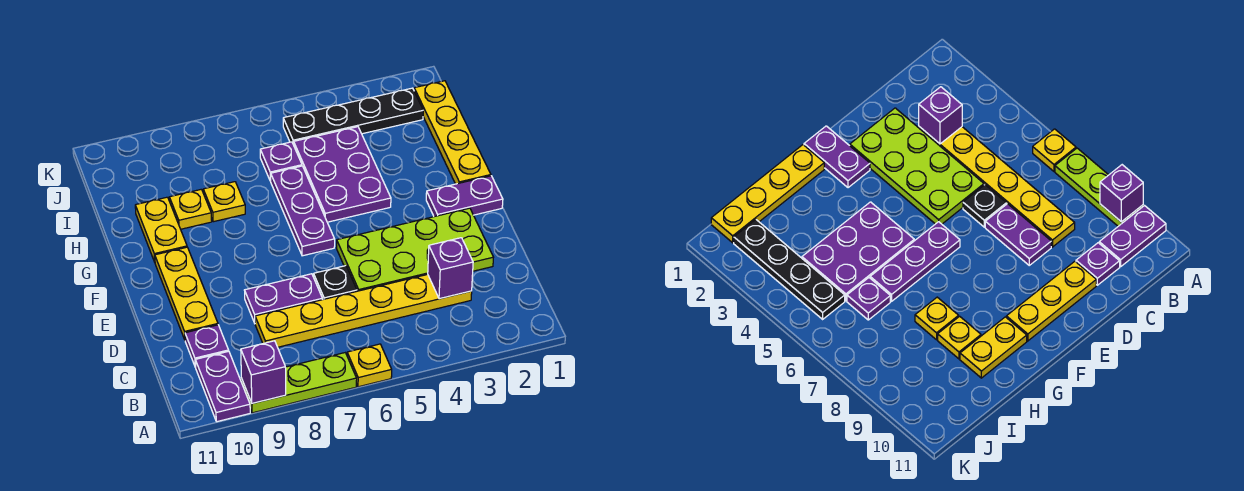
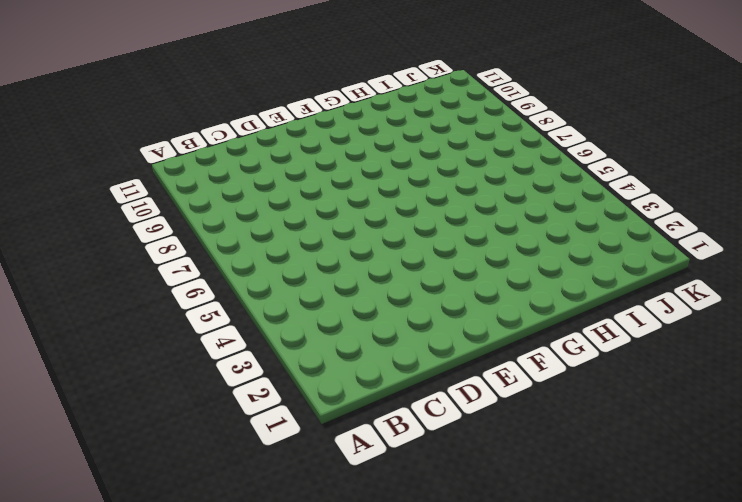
none -> yellow 1x1 plate [347,344,392,387]
none -> lime 1x3 plate [241,353,357,413]
none -> purple 1x2 plate [195,351,250,422]

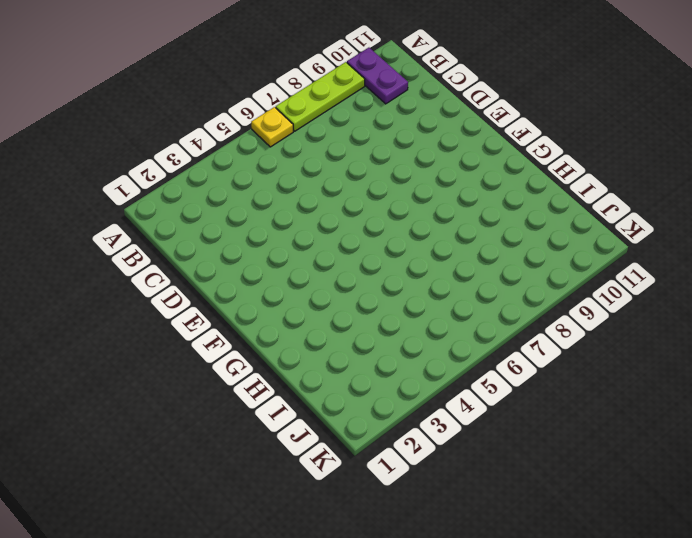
none -> yellow 1x6 plate [255,274,472,347]
none -> purple 1x1 plate [185,325,229,367]
none -> lime 2x4 plate [337,208,493,291]

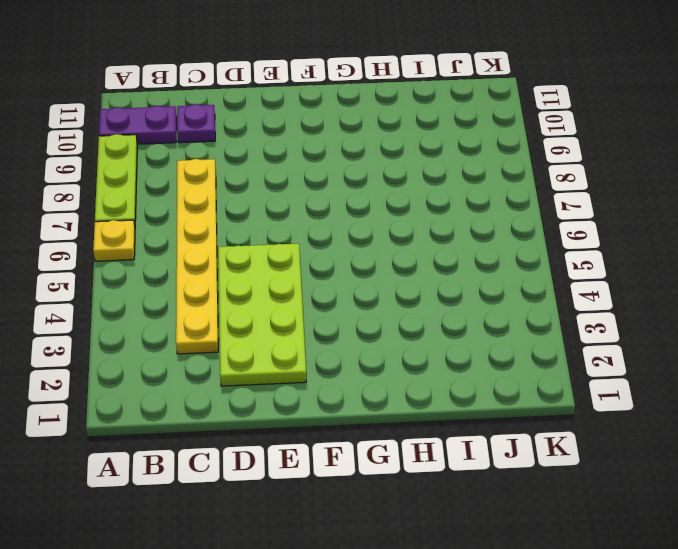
none -> black 1x1 plate [314,266,357,300]
none -> purple 1x2 plate [245,274,322,323]
none -> yellow 1x3 plate [155,247,218,340]

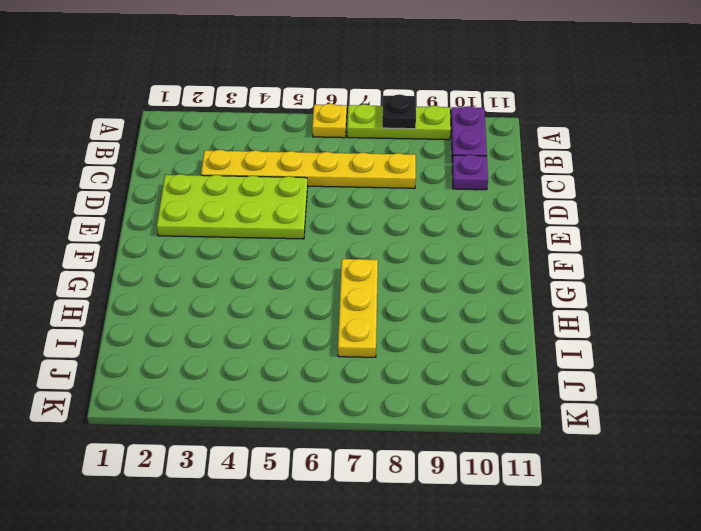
black 1x1 plate [382,94,416,129] -> black 1x1 plate moved to [314,266,357,300]
yellow 1x3 plate [338,259,378,357] -> yellow 1x3 plate moved to [155,247,218,340]
none -> purple 1x2 plate [245,274,322,323]
none -> purple 1x2 plate [426,176,503,217]
none -> purple 1x3 plate [271,166,335,256]

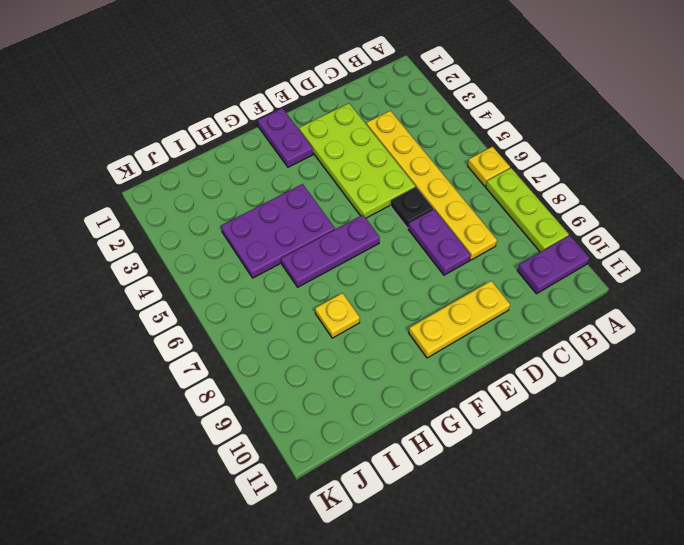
none -> purple 1x1 plate [185,325,229,367]
none -> yellow 1x4 plate [414,81,491,184]
none -> yellow 1x2 plate [135,197,187,262]

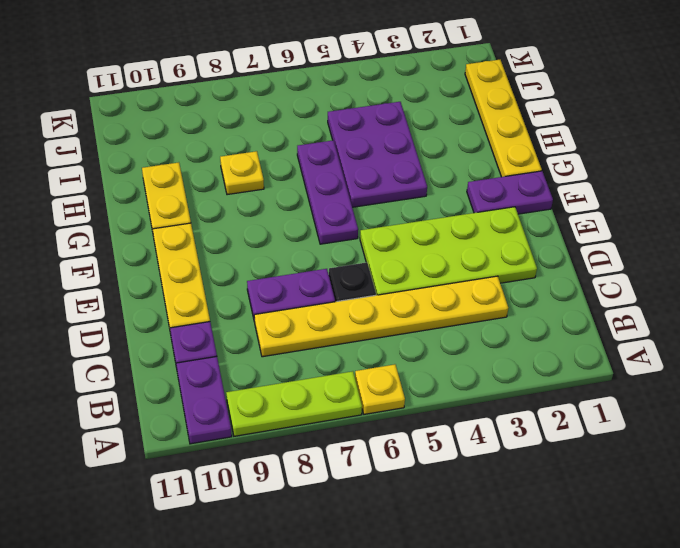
none -> yellow 1x1 plate [169,189,212,229]
none -> purple 1x1 plate [260,142,302,181]
none -> black 1x4 plate [283,88,423,145]

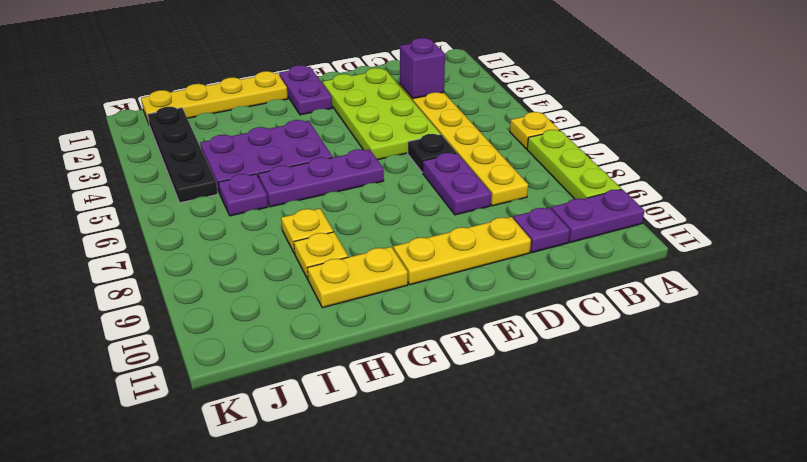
none -> purple 1x1 brick [241,341,286,403]

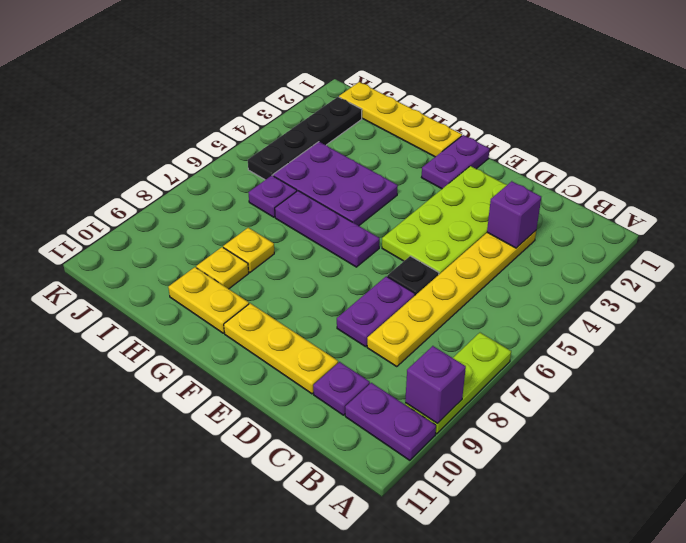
none -> yellow 1x1 plate [347,344,392,387]

